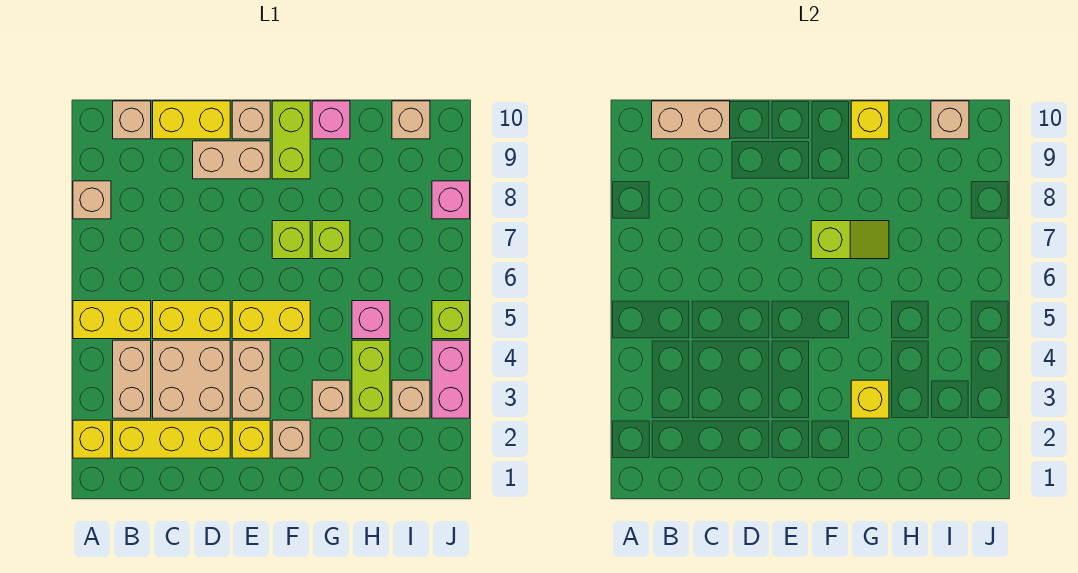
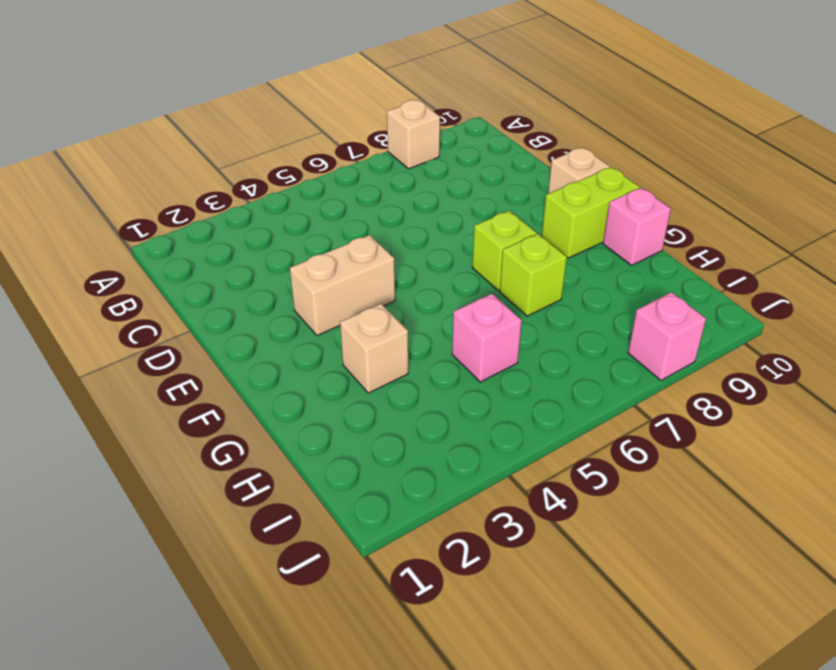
none -> yellow 1x1 brick [73,420,111,458]
none -> yellow 1x2 brick [73,301,151,339]
none -> yellow 1x3 brick [113,420,230,458]
none -> tan 1x2 brick [113,340,151,418]

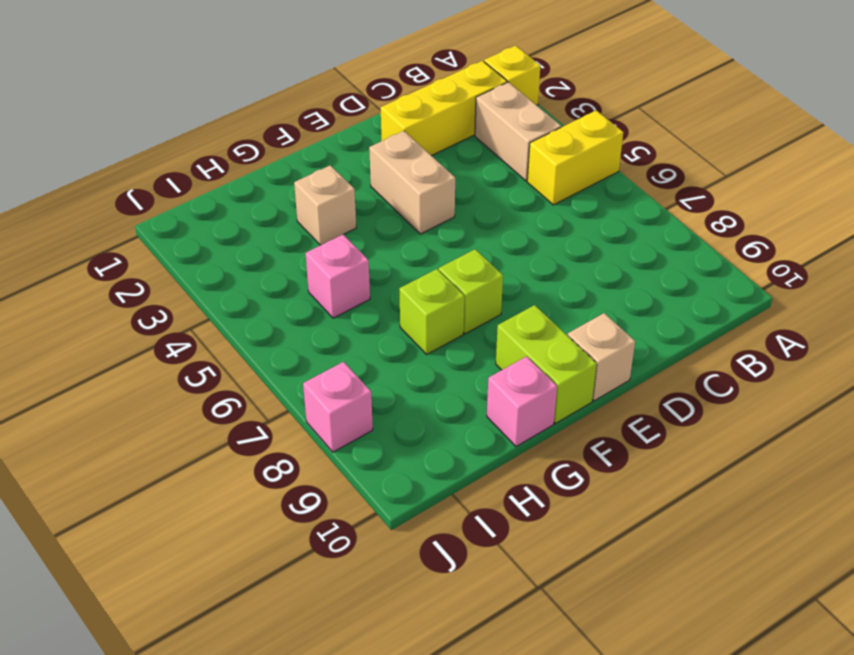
none -> tan 1x1 brick [73,181,111,219]
none -> tan 1x1 brick [113,101,151,139]
none -> tan 2x2 brick [153,340,230,418]
none -> yellow 1x2 brick [153,301,230,339]

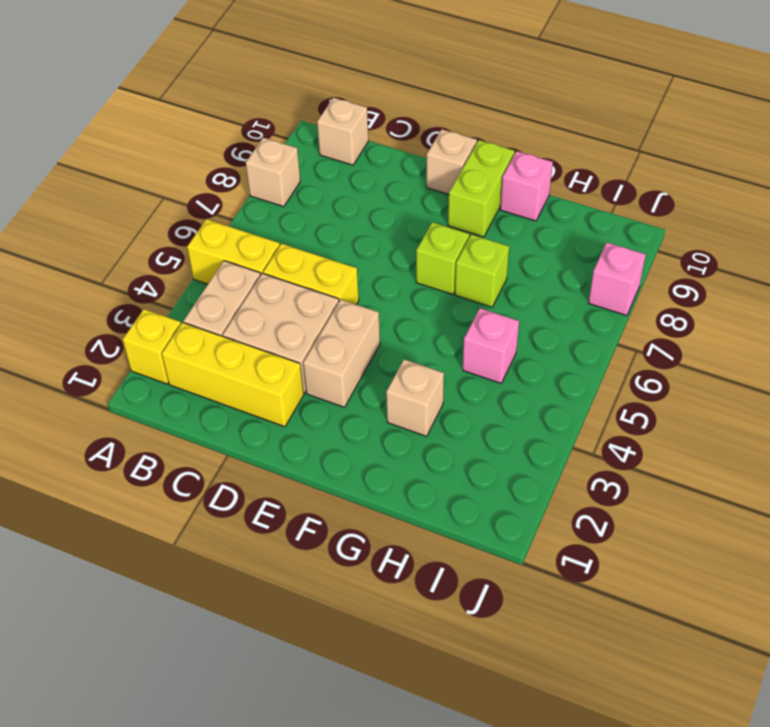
none -> yellow 1x2 brick [153,101,230,139]
none -> tan 1x2 brick [193,141,270,179]
none -> yellow 1x1 brick [232,420,270,458]
none -> yellow 1x2 brick [232,301,310,339]

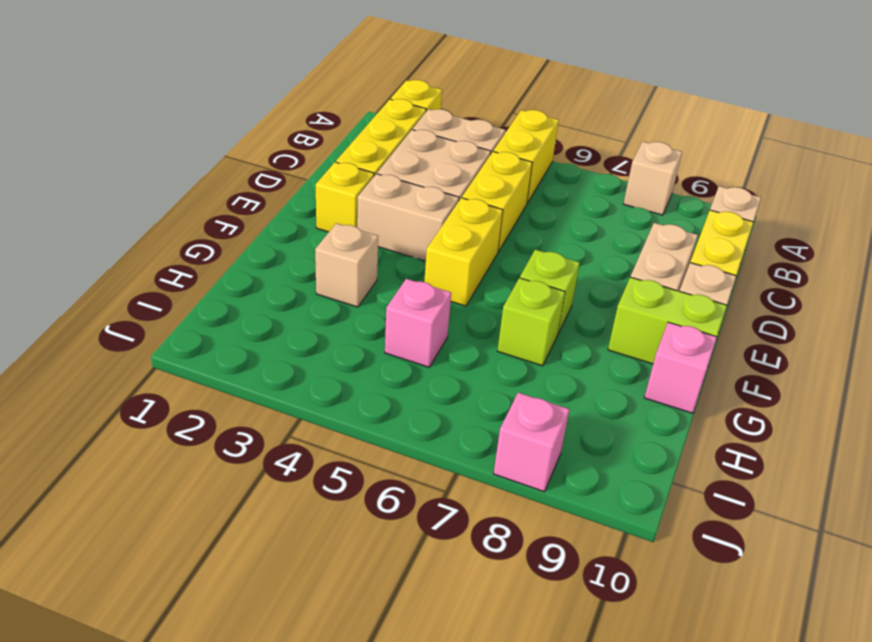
none -> tan 1x1 brick [272,420,310,458]
none -> lime 1x2 brick [352,340,390,418]
none -> tan 1x1 brick [392,380,430,418]
none -> tan 1x1 brick [392,101,430,139]

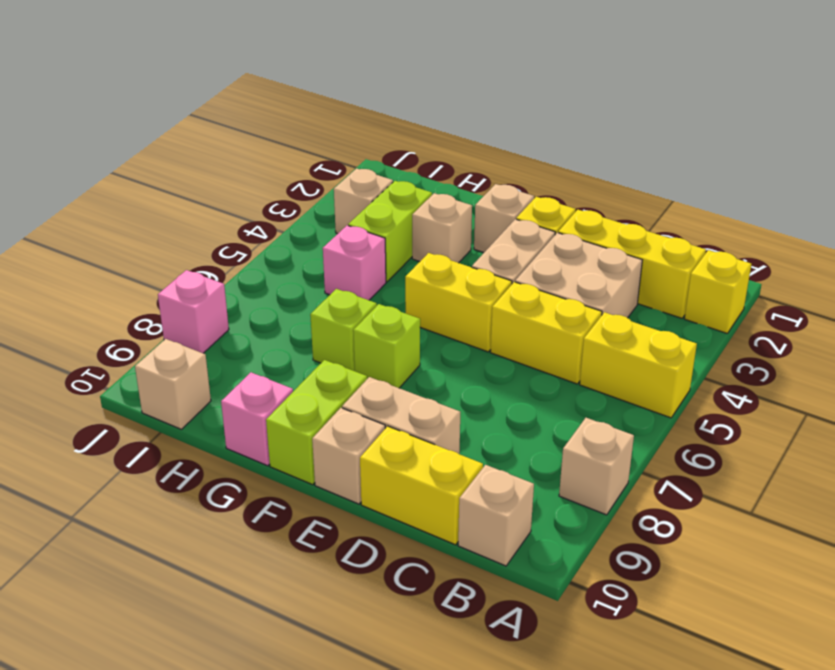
none -> tan 1x2 brick [113,340,151,418]
none -> pink 1x2 brick [432,340,470,418]
none -> lime 1x1 brick [432,301,470,339]
none -> tan 1x2 brick [652,101,730,139]

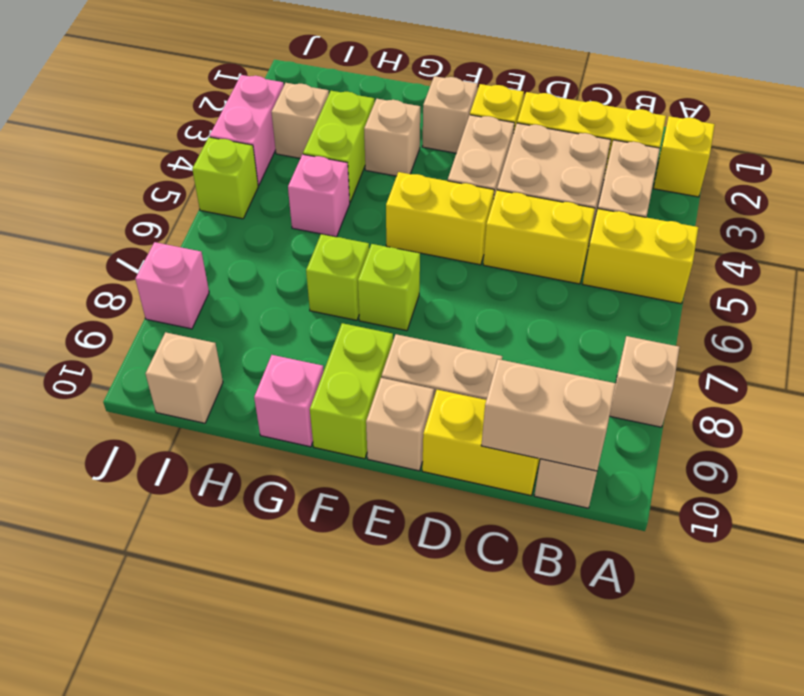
none -> lime 1x2 slope [811,221,889,259]
none -> yellow 1x1 brick [851,380,889,418]
none -> yellow 1x1 brick [851,101,889,139]
none -> tan 1x1 brick [931,101,969,139]

